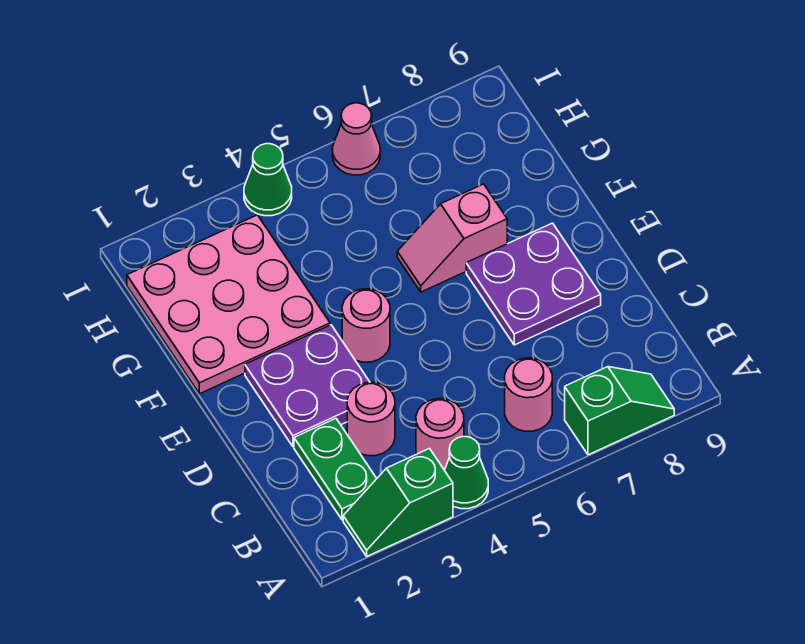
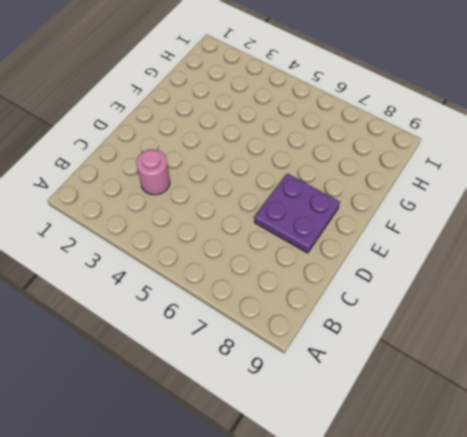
none -> green 1x2 slope [343,449,453,556]
none -> green 1x1 cone [445,437,488,509]
none -> green 1x2 slope [565,367,674,455]

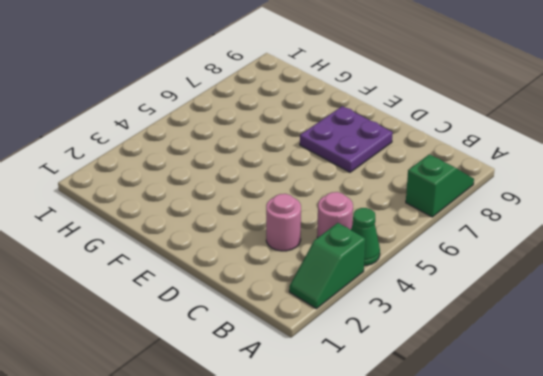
none -> green 1x2 plate [294,419,377,520]
none -> pink 1x1 round brick [505,358,552,431]
none -> purple 2x2 plate [245,325,370,447]

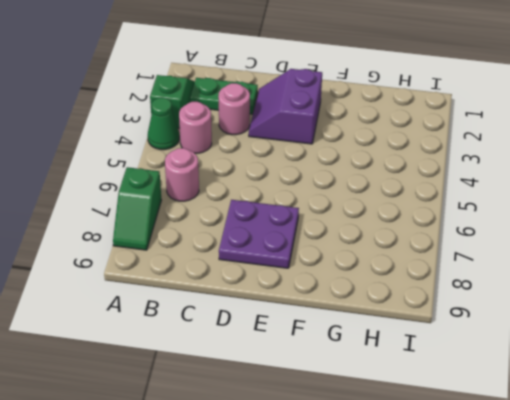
purple 2x2 slope [249,69,322,144] -> purple 2x2 plate [245,325,370,447]
none -> pink 1x1 round brick [342,289,390,362]
none -> pink 3x3 plate [127,215,330,394]
none -> pink 1x2 slope [397,184,507,292]

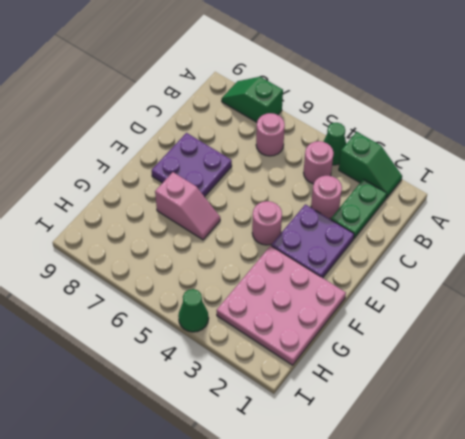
none -> pink 1x1 cone [332,103,380,175]

